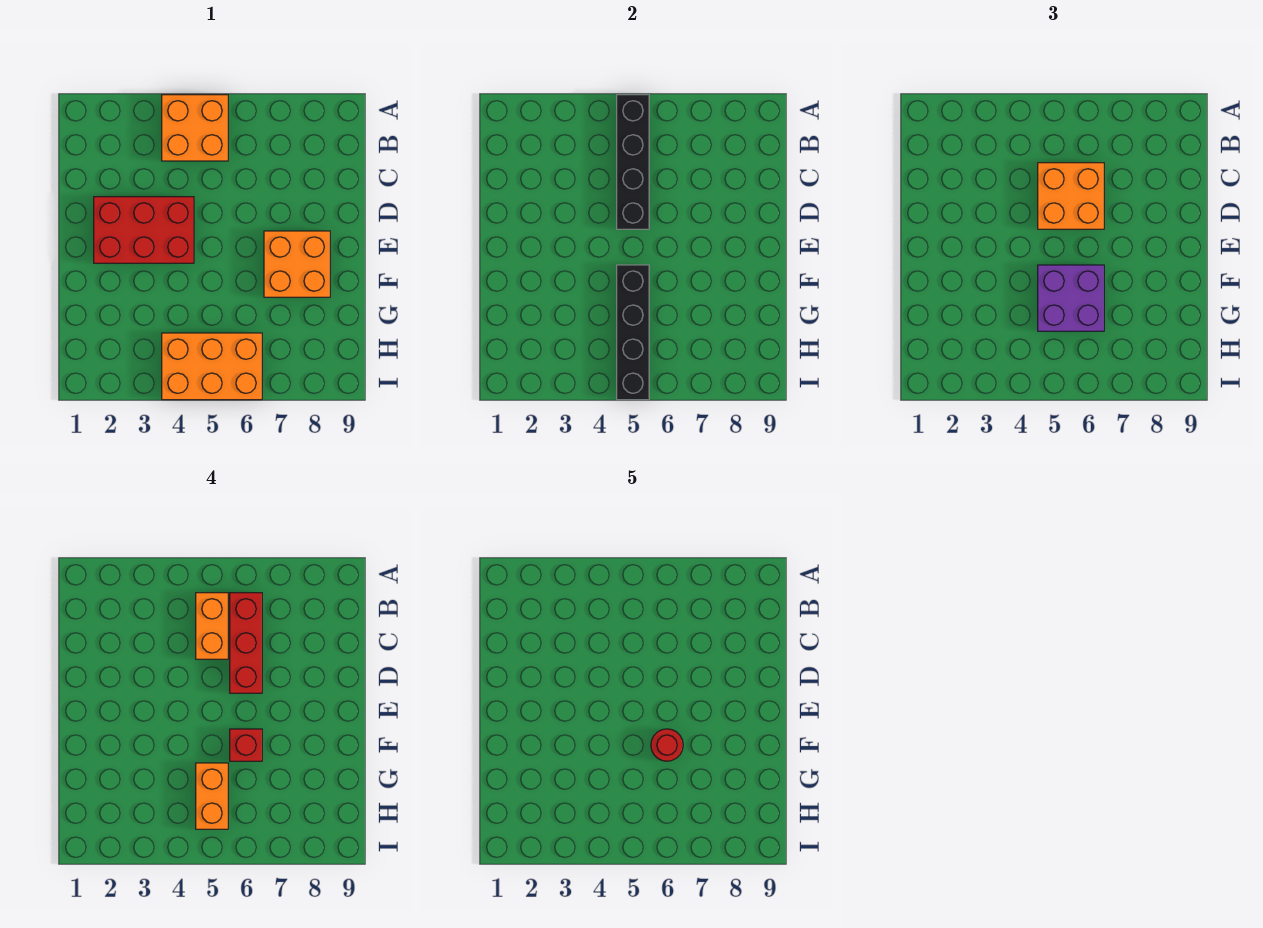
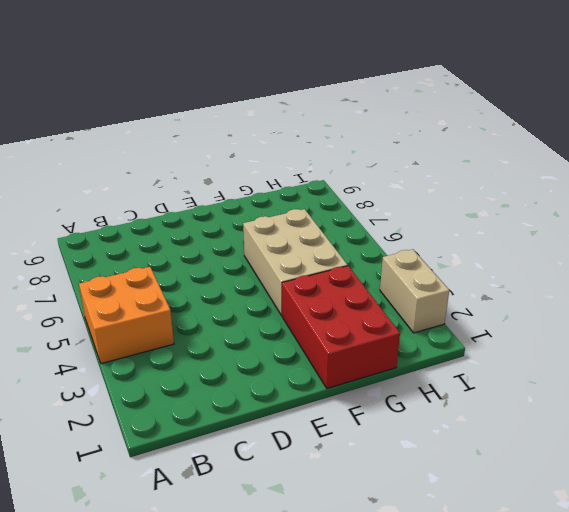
red 2x3 brick [282,266,400,389] -> red 2x3 brick moved to [94,197,194,263]
tan 2x3 brick [243,209,348,315] -> none
tan 1x2 brick [380,249,449,333] -> none
none -> orange 2x2 brick [264,231,330,297]
none -> orange 2x3 brick [162,333,262,400]
none -> black 1x4 brick [617,95,649,229]

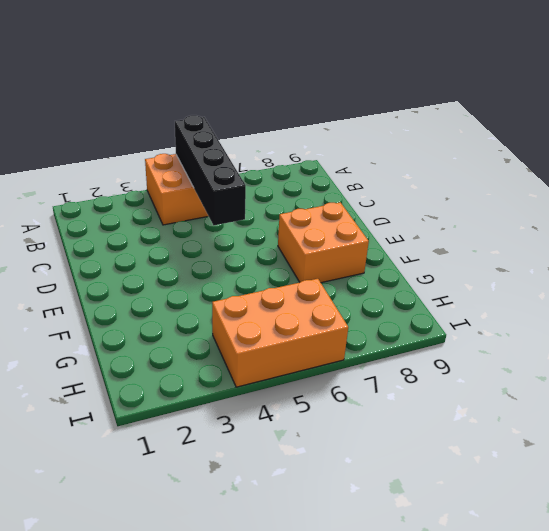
none -> red 2x3 brick [94,197,194,263]
none -> black 1x4 brick [617,265,649,400]
none -> orange 2x2 brick [1038,163,1104,229]

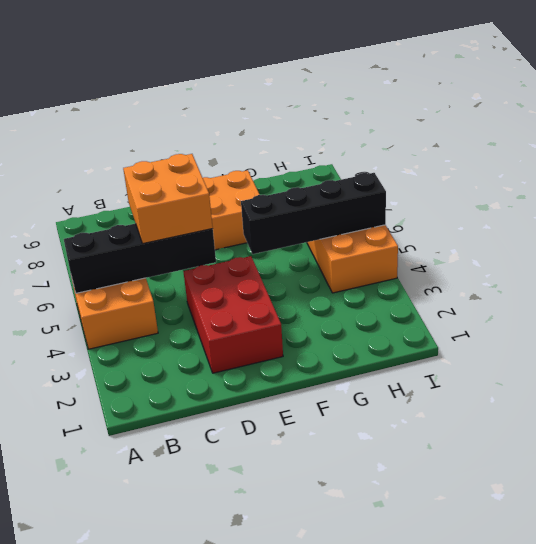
none -> purple 2x2 brick [1038,265,1104,331]
none -> orange 1x2 brick [196,593,228,659]
none -> red 1x3 brick [230,593,262,693]

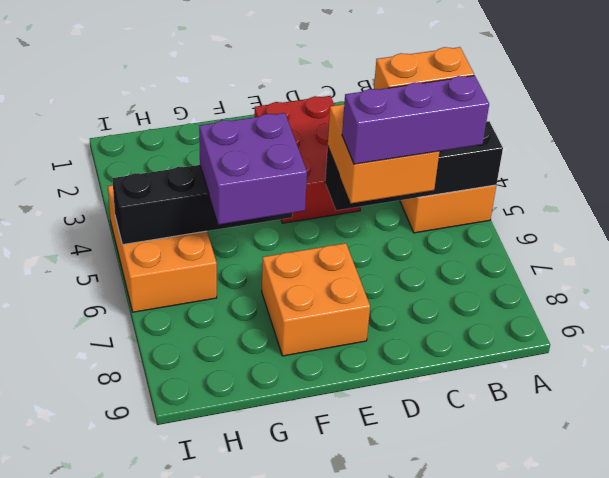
purple 1x3 brick [342,76,489,164] -> red 1x3 brick [230,593,262,693]
none -> red 1x1 brick [230,729,262,761]
none -> orange 1x2 brick [196,763,228,829]
none -> red 1x1 round brick [651,729,683,761]

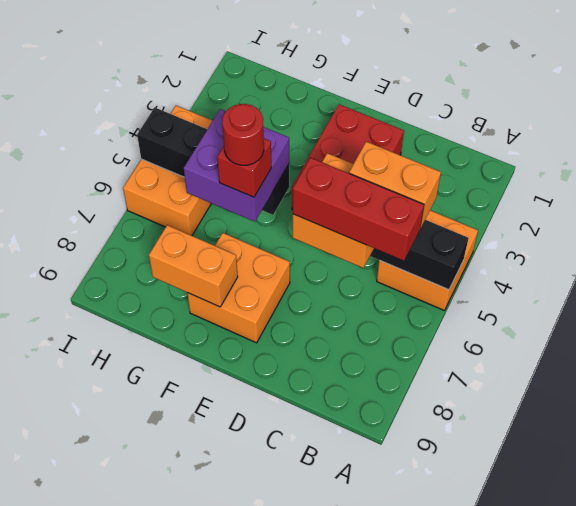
orange 1x2 brick [149,225,238,307] -> orange 1x2 brick moved to [196,763,228,829]

